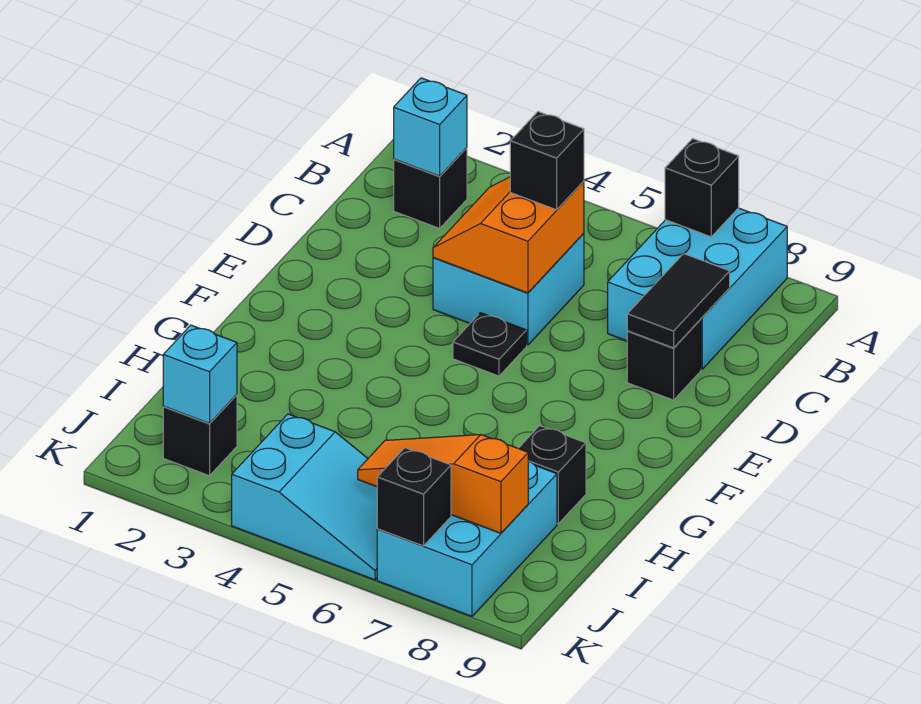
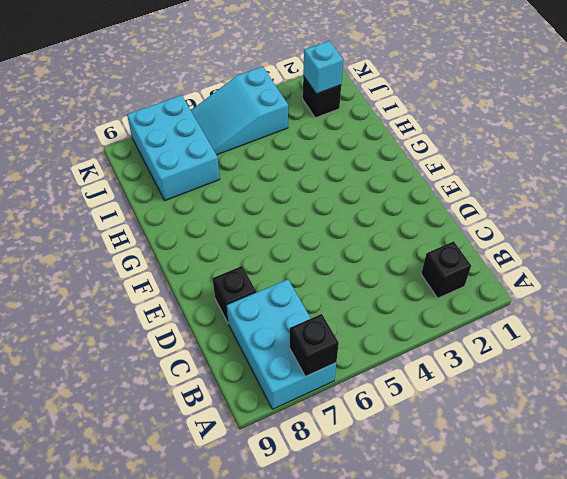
none -> cyan 2x2 brick [433,233,584,345]
none -> black 1x1 plate [453,313,527,376]
none -> black 1x1 brick [518,426,586,524]

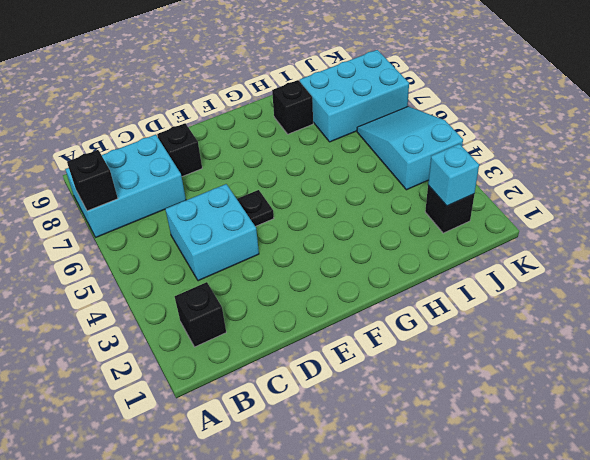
none -> cyan 1x1 brick [394,78,467,176]
none -> orange 2x2 slope [433,177,584,293]
none -> black 1x2 tile [627,253,730,348]

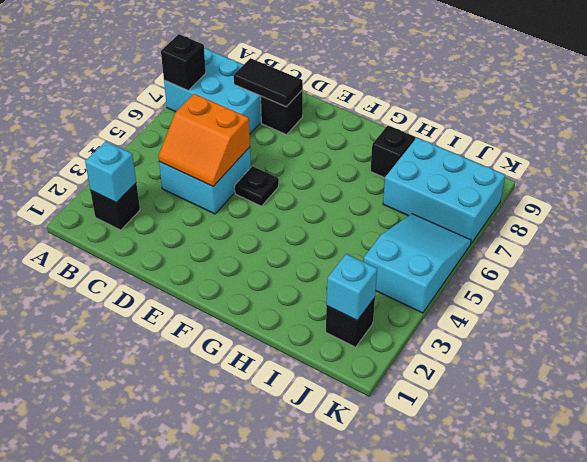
none -> orange 1x3 slope [358,435,528,533]
none -> black 1x1 brick [377,448,451,546]
none -> black 1x1 brick [510,112,584,210]

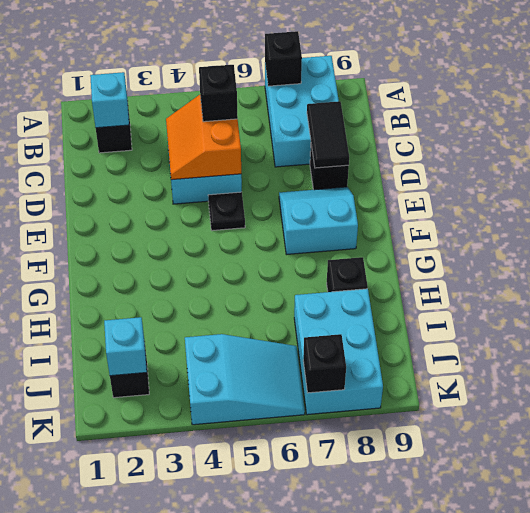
cyan 2x2 slope [279,187,358,255] -> none
none -> orange 1x3 slope [358,435,528,533]

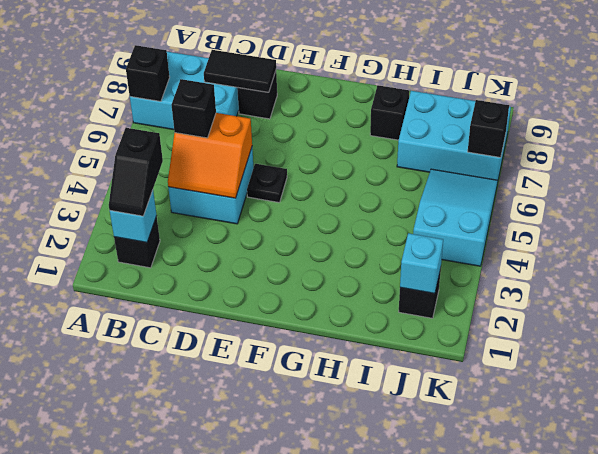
black 1x2 slope [109,128,163,216] -> none
none -> orange 1x3 slope [358,435,528,533]

